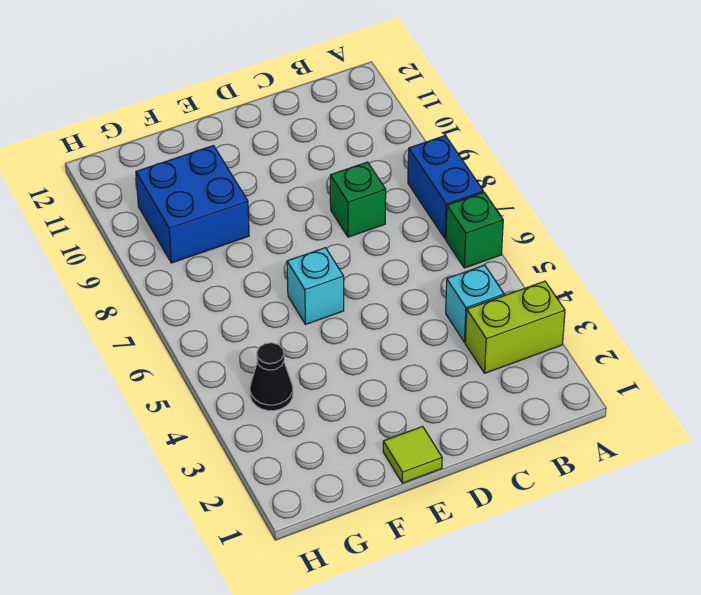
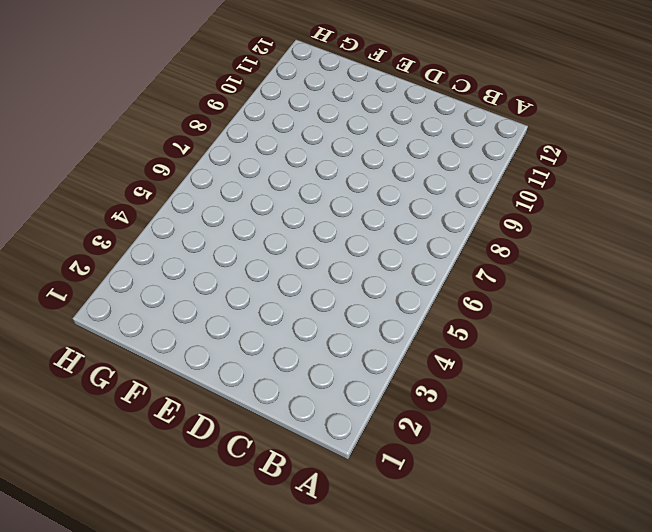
none -> lime 1x2 brick [465,281,565,373]
none -> green 1x1 brick [446,192,503,268]

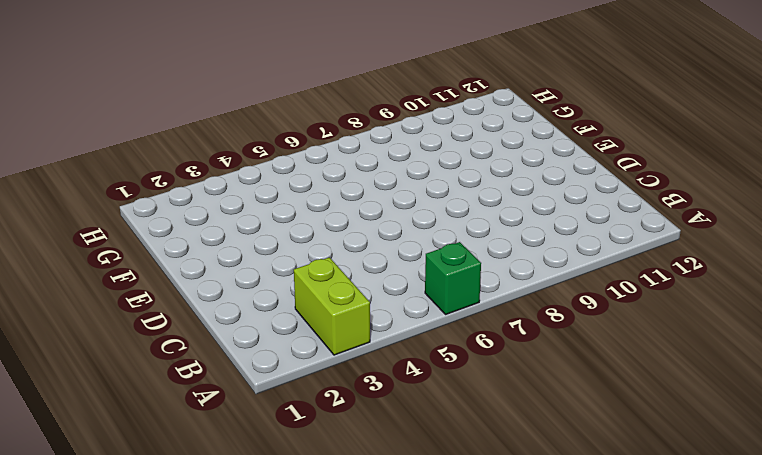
none -> blue 1x2 brick [408,136,483,239]
none -> cyan 1x1 brick [446,265,504,342]

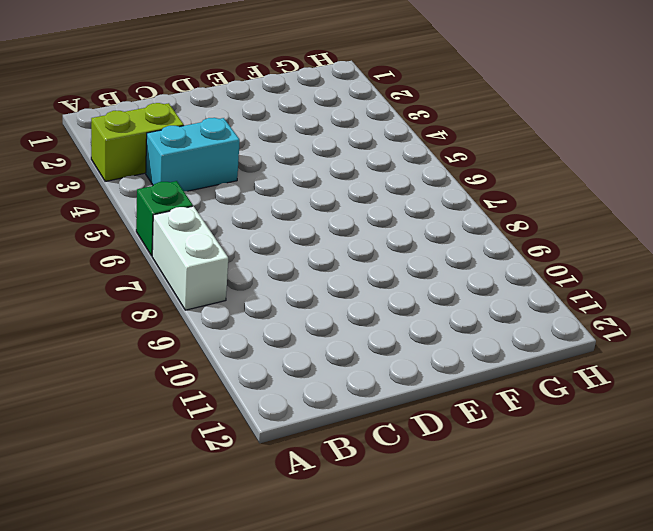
white 1x2 brick [152,206,228,310] -> blue 1x2 brick [408,136,483,239]
cyan 1x2 brick [146,118,240,191] -> cyan 1x1 brick [446,265,504,342]
none -> green 1x1 brick [330,162,386,237]
none -> lime 1x1 tile [383,426,442,483]

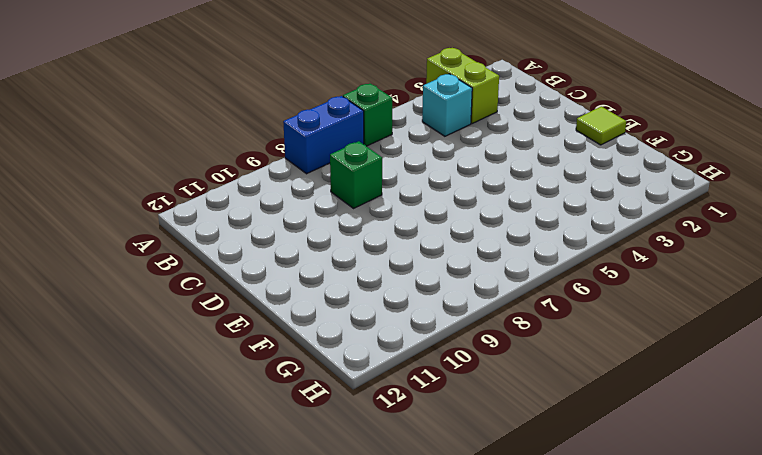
none -> cyan 1x1 brick [287,248,344,325]
none -> blue 2x2 brick [136,146,249,263]

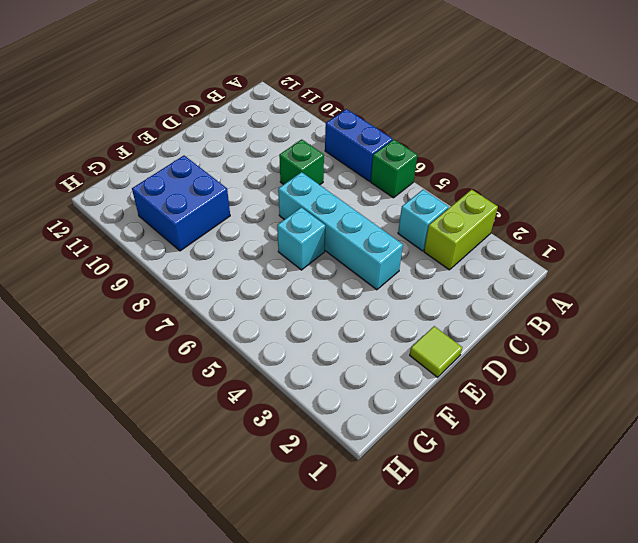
cyan 1x4 brick [278,172,403,290] -> none
none -> black 1x1 cone [250,343,293,411]

